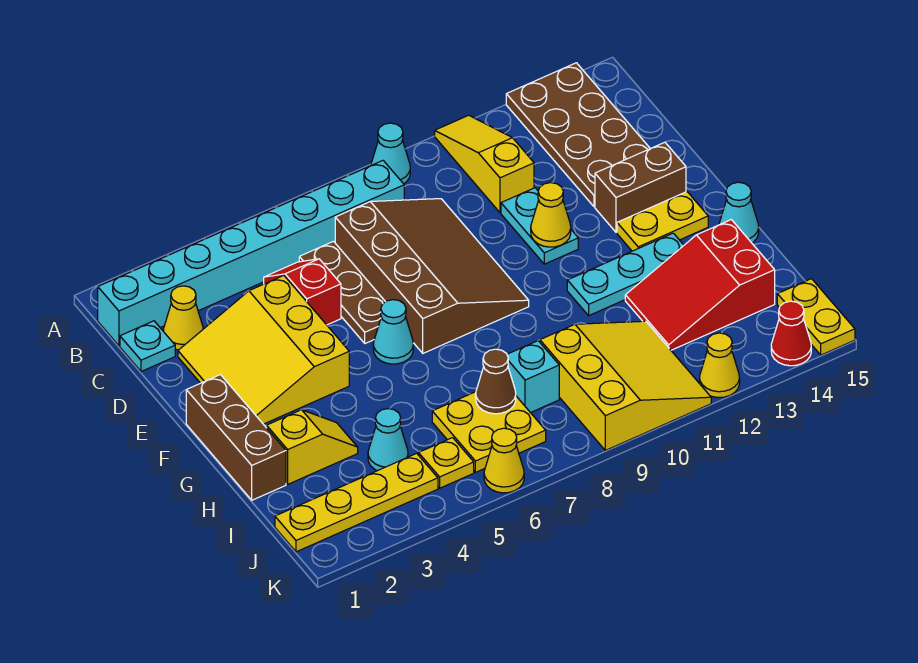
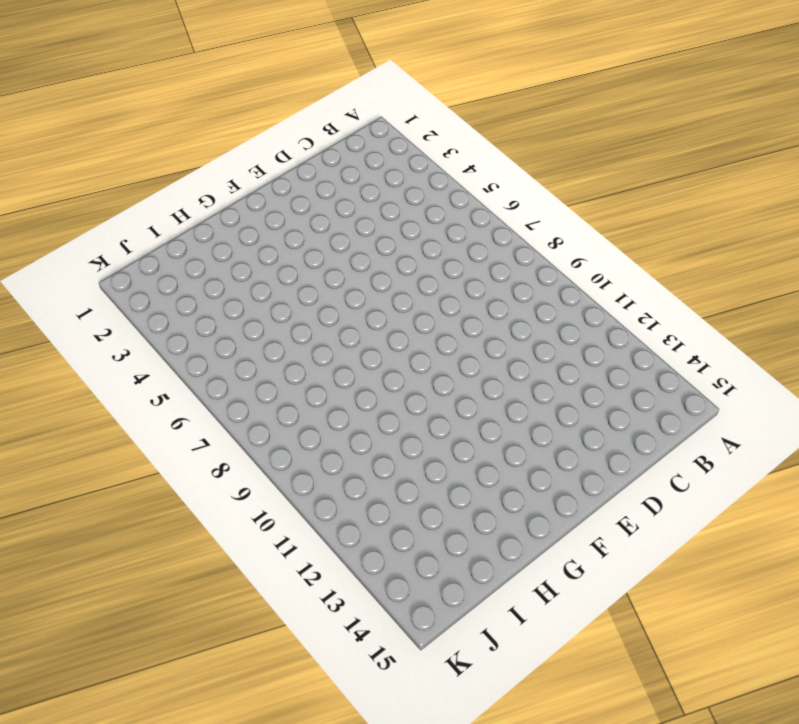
none -> cyan 1x1 cone [371,123,410,184]
none -> yellow 1x3 slope [435,115,534,213]
none -> brown 2x4 plate [506,63,650,207]
none -> cyan 1x8 brick [98,161,404,346]

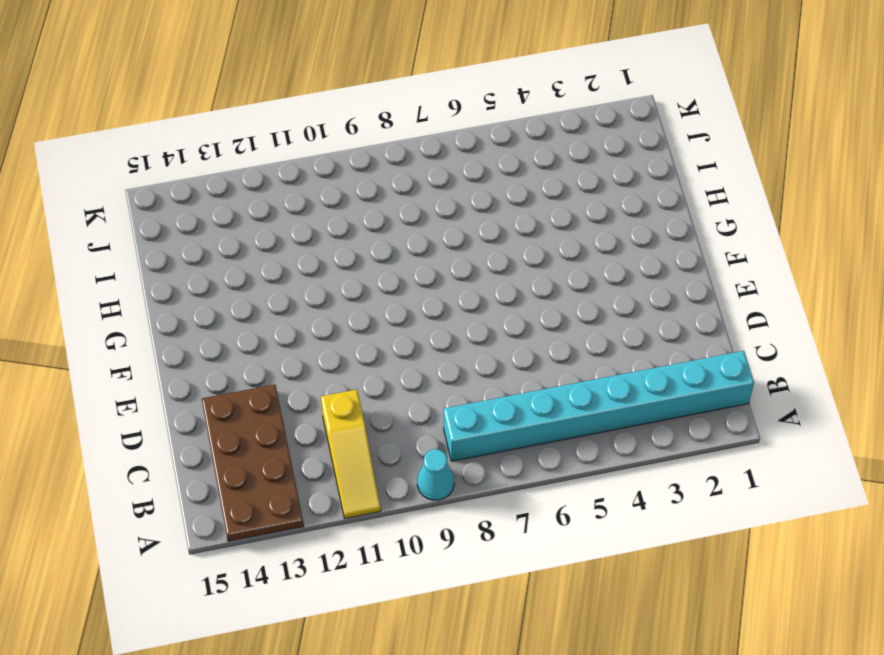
none -> cyan 1x1 plate [120,321,175,372]
none -> yellow 1x1 cone [163,286,203,350]
none -> red 1x2 slope [264,259,341,325]
none -> brown 1x3 plate [299,241,385,343]

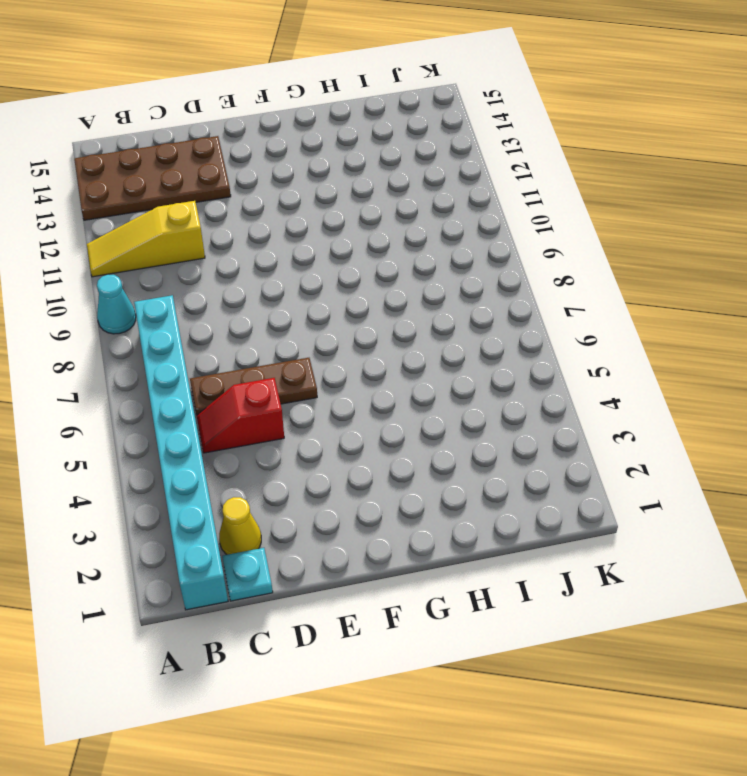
none -> brown 3x4 slope [335,199,529,353]
none -> yellow 3x3 slope [178,275,349,424]
none -> cyan 1x2 plate [501,188,578,264]
none -> brown 1x2 brick [595,142,686,232]

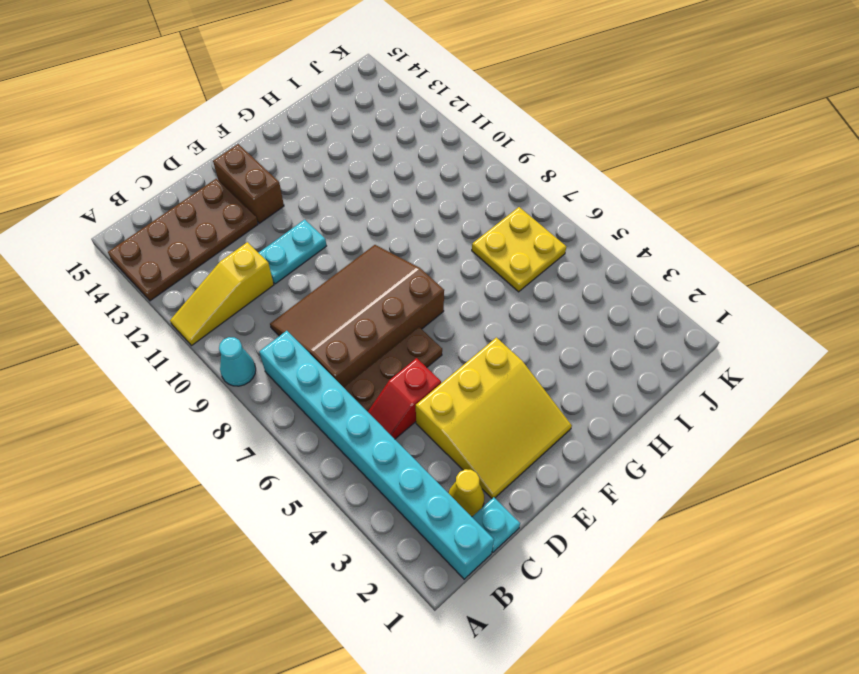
none -> brown 1x3 brick [186,375,286,500]
none -> cyan 1x1 cone [373,300,413,364]
none -> yellow 1x2 plate [617,192,708,251]
none -> cyan 1x3 plate [567,233,684,316]

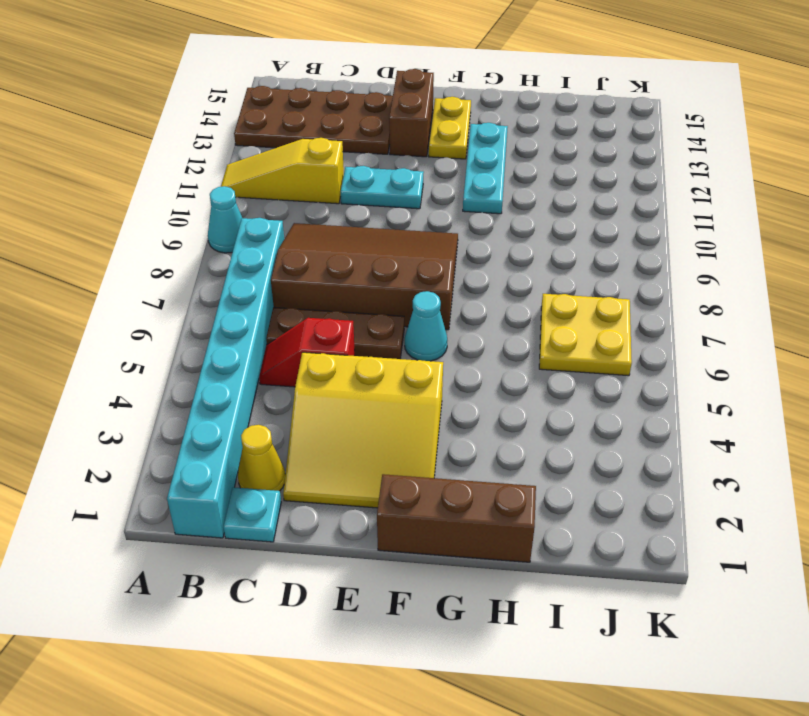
none -> cyan 1x1 cone [719,182,759,243]
none -> yellow 1x2 slope [267,410,358,484]
none -> red 2x3 slope [625,220,775,350]
none -> cyan 1x1 cone [368,409,408,471]

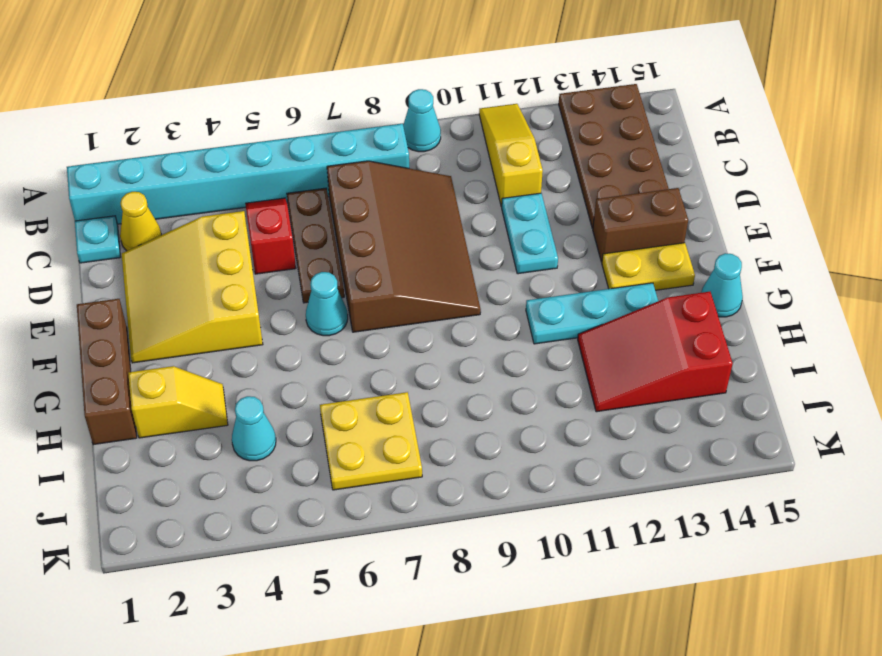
none -> cyan 1x1 brick [507,341,559,413]
none -> yellow 3x3 slope [540,321,711,450]
none -> yellow 1x4 plate [275,453,438,552]
none -> yellow 1x1 plate [419,438,474,488]

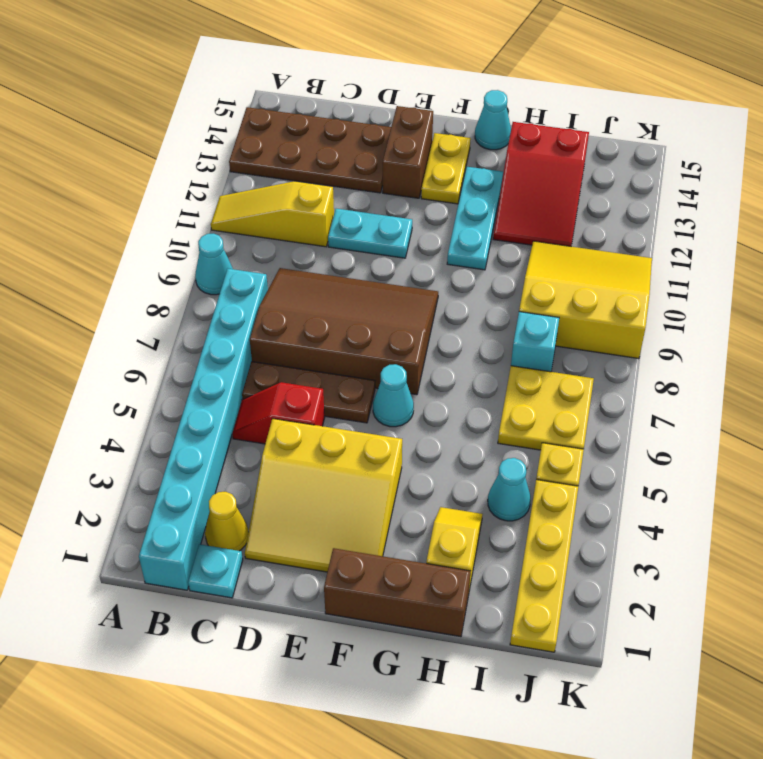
none -> yellow 1x2 plate [777,279,855,355]
none -> yellow 1x1 cone [484,428,524,493]
none -> yellow 1x1 cone [700,333,740,398]
none -> red 1x1 cone [771,301,811,366]

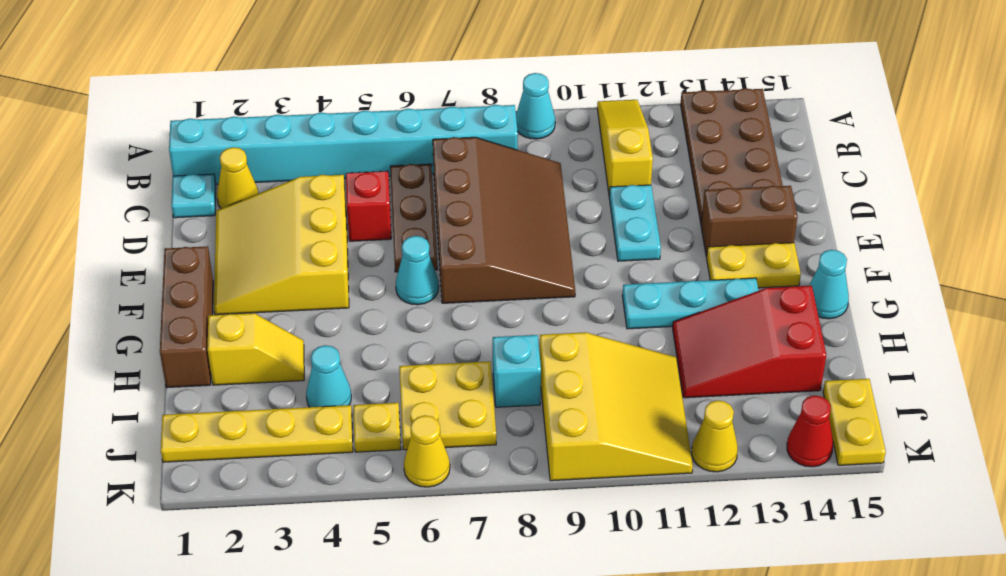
none -> yellow 1x1 cone [531,183,571,247]
none -> brown 1x1 cone [476,349,516,414]

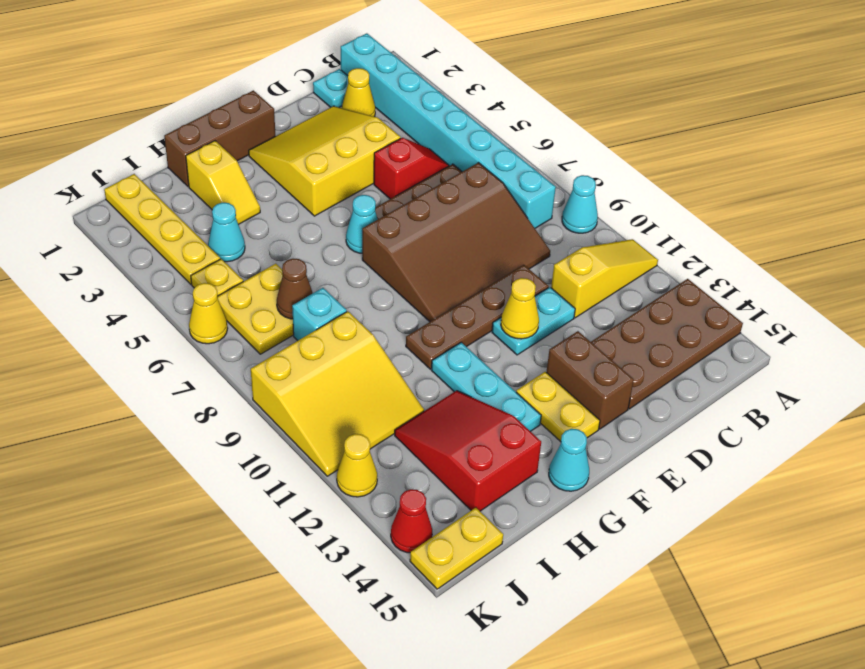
brown 1x4 plate [406,265,549,369] -> none

